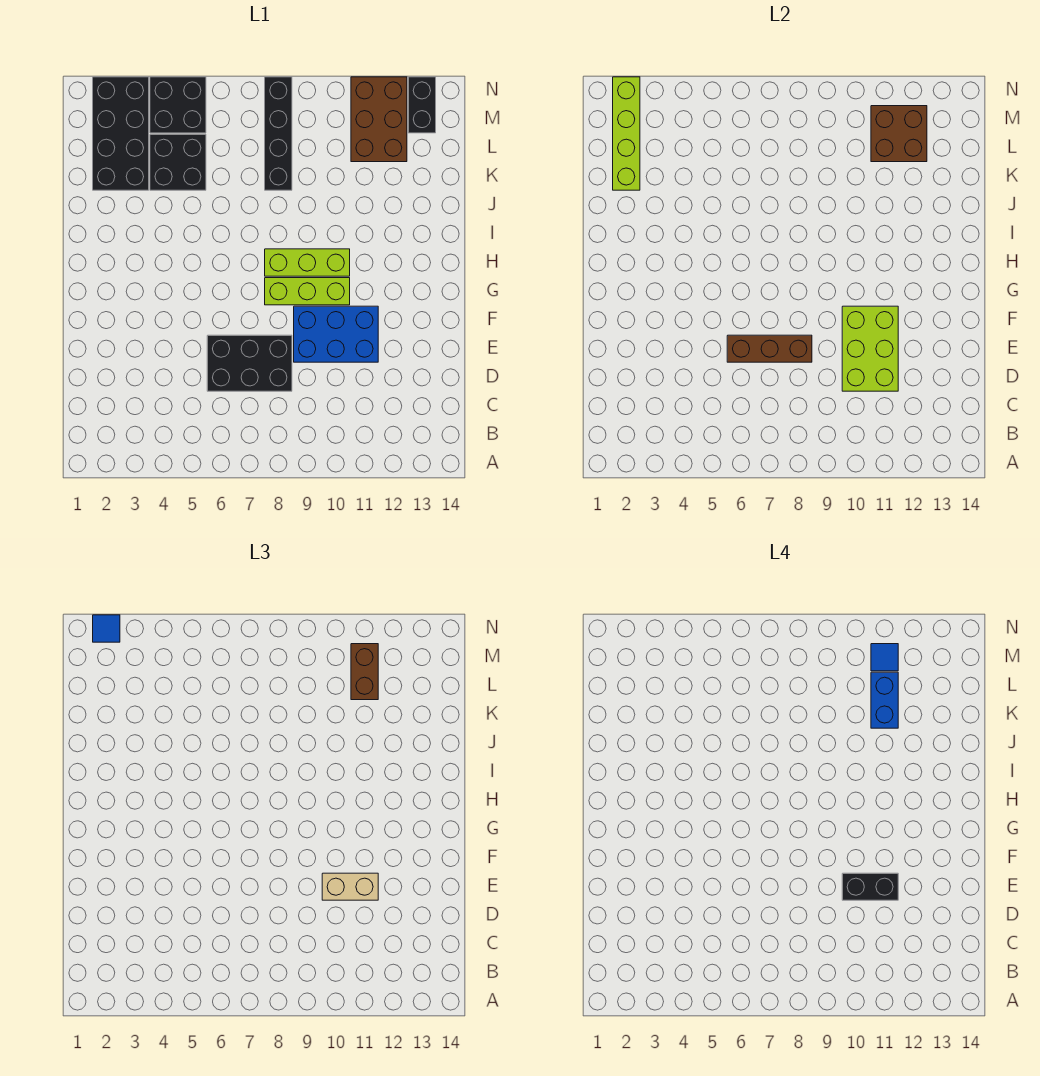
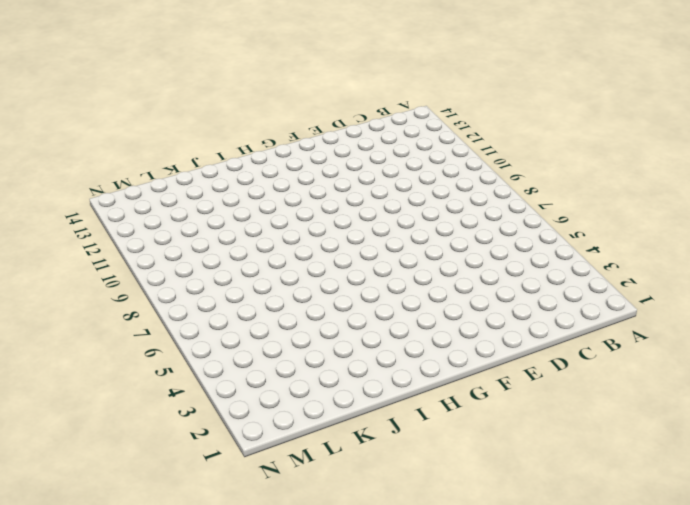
none -> black 2x3 brick [207,335,292,391]
none -> blue 2x3 brick [294,306,378,362]
none -> lime 1x3 brick [265,278,350,305]

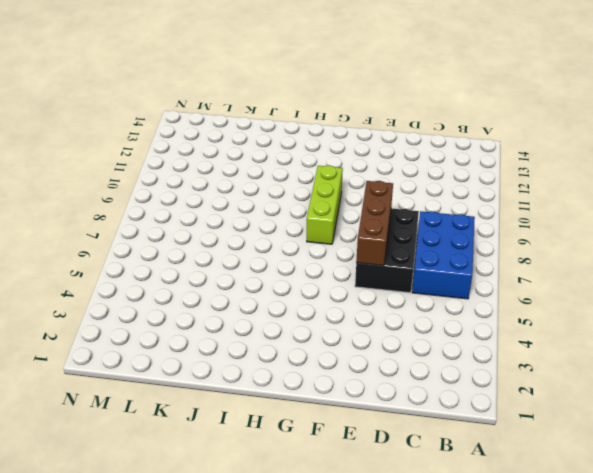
blue 2x3 brick [412,211,475,299] -> blue 2x3 brick moved to [294,306,378,362]
none -> lime 1x3 brick [265,249,350,276]
none -> black 2x4 brick [93,77,149,190]
none -> black 2x2 brick [150,134,206,190]

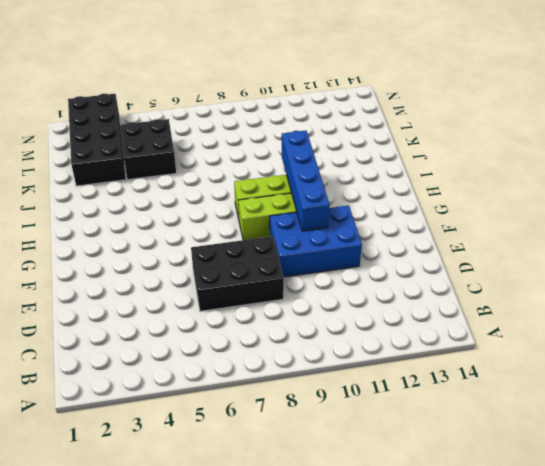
blue 1x4 brick [282,131,330,231] -> lime 2x3 brick [842,306,898,391]
none -> black 1x4 brick [265,77,292,190]
none -> brown 2x3 brick [351,77,407,162]
none -> black 2x2 brick [150,77,206,133]

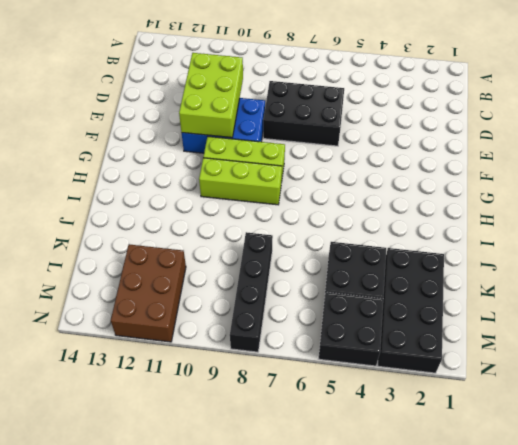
none -> black 1x2 brick [408,77,436,133]
none -> brown 1x3 brick [727,335,812,362]
none -> lime 1x4 brick [613,77,640,190]

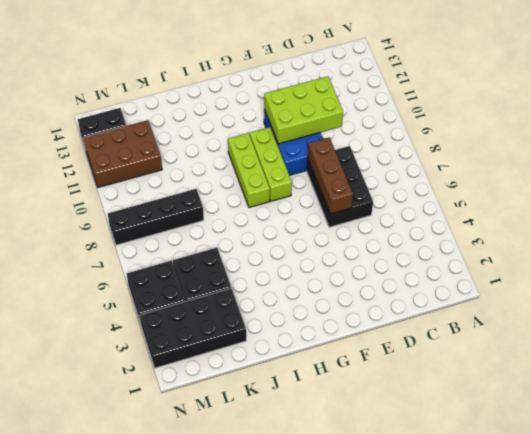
none -> lime 1x4 brick [613,77,640,190]
none -> brown 2x2 brick [871,106,927,162]
none -> tan 1x2 brick [322,873,378,900]

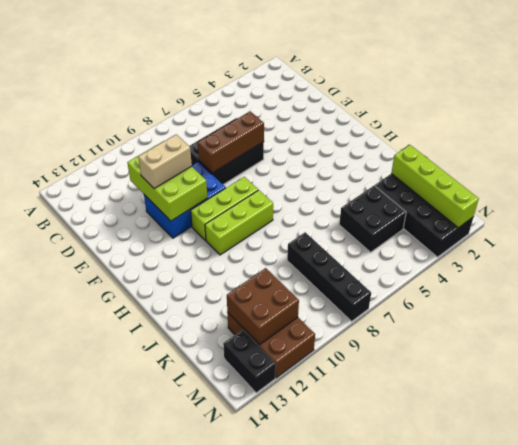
none -> black 2x2 brick [150,77,206,133]
none -> brown 1x2 brick [351,644,378,700]
none -> blue 1x1 tile [93,615,120,642]

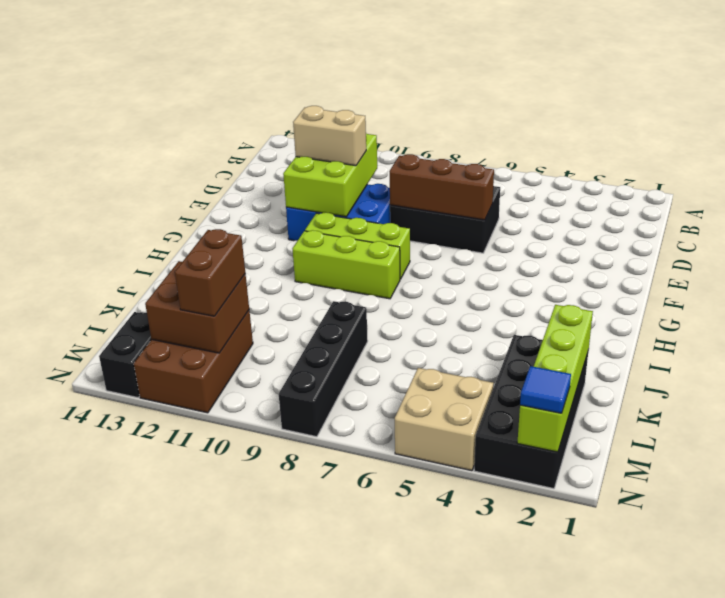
tan 2x2 brick [395,368,494,471] -> black 2x2 brick [150,77,206,133]
none -> black 2x2 brick [150,134,206,190]
none -> black 1x2 brick [842,873,898,900]
none -> blue 1x2 brick [871,672,898,728]

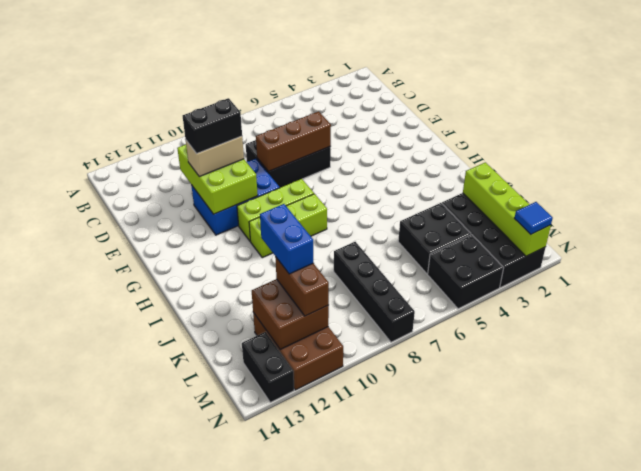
none -> blue 1x1 tile [871,644,898,671]

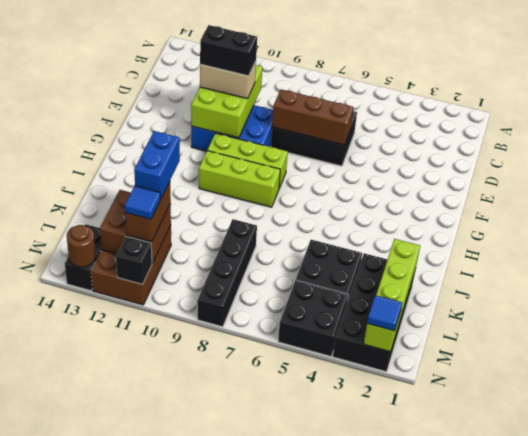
black 1x1 brick [116,237,152,284] -> none
brown 1x1 round brick [67,225,96,267] -> none

